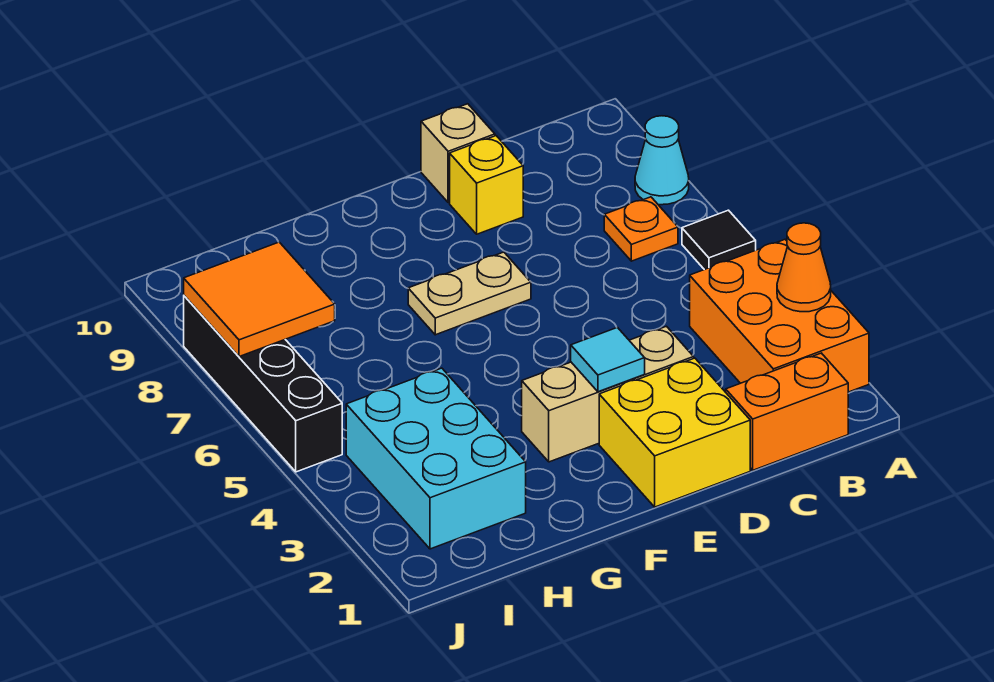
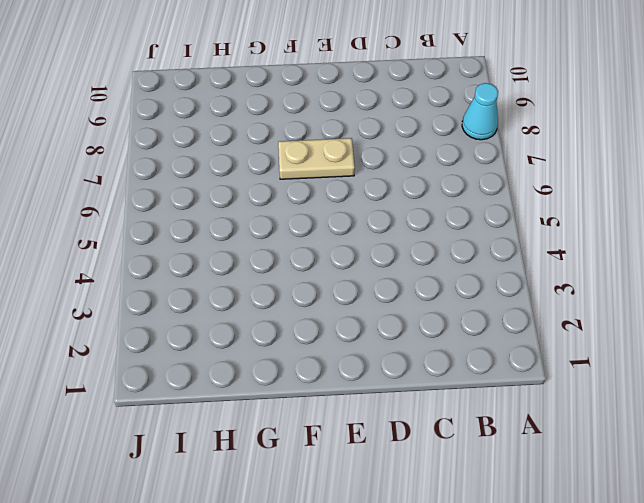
none -> orange 2x3 brick [690,239,869,392]
none -> black 1x1 tile [682,210,756,270]
none -> orange 1x2 brick [726,353,848,470]

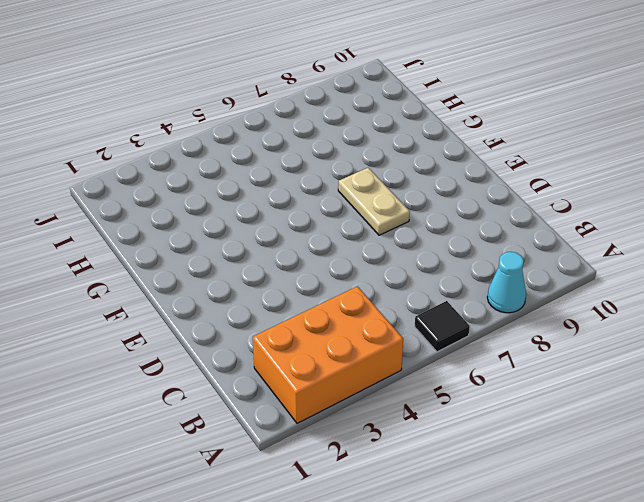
none -> orange 1x2 brick [726,353,848,470]
none -> orange 1x1 plate [604,197,678,261]
none -> yellow 2x2 brick [599,358,750,507]

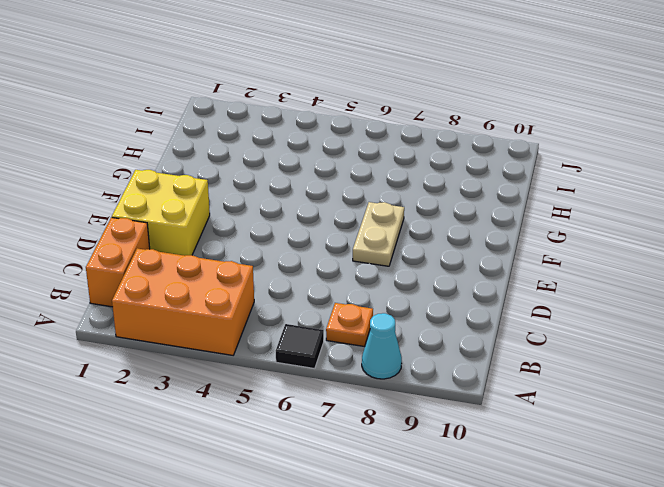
none -> tan 1x3 brick [522,326,694,462]
none -> yellow 1x1 brick [450,136,523,234]
none -> tan 1x1 brick [421,104,495,203]

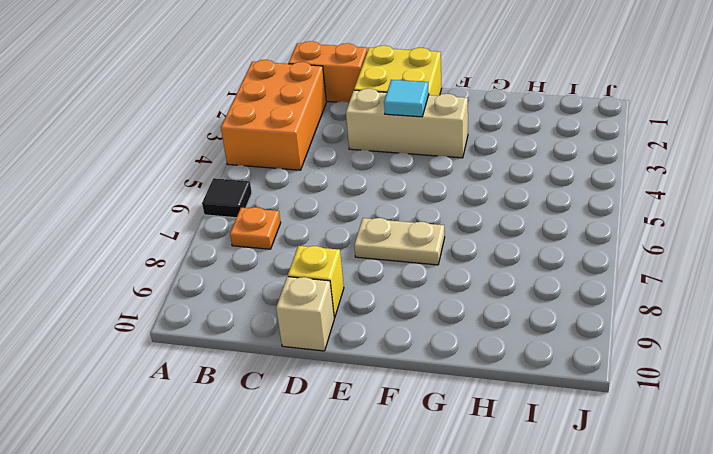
none -> cyan 1x1 cone [635,116,689,205]
none -> cyan 2x3 brick [346,368,526,549]
none -> black 1x4 brick [184,296,342,472]

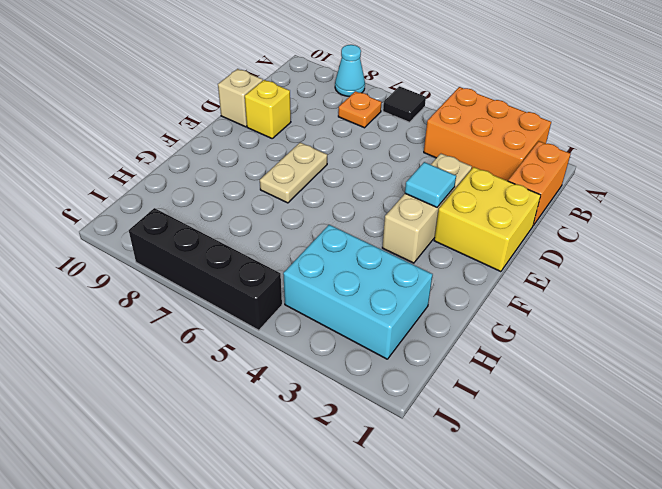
none -> orange 1x1 cone [777,223,831,312]
none -> orange 2x2 tile [184,242,335,357]

